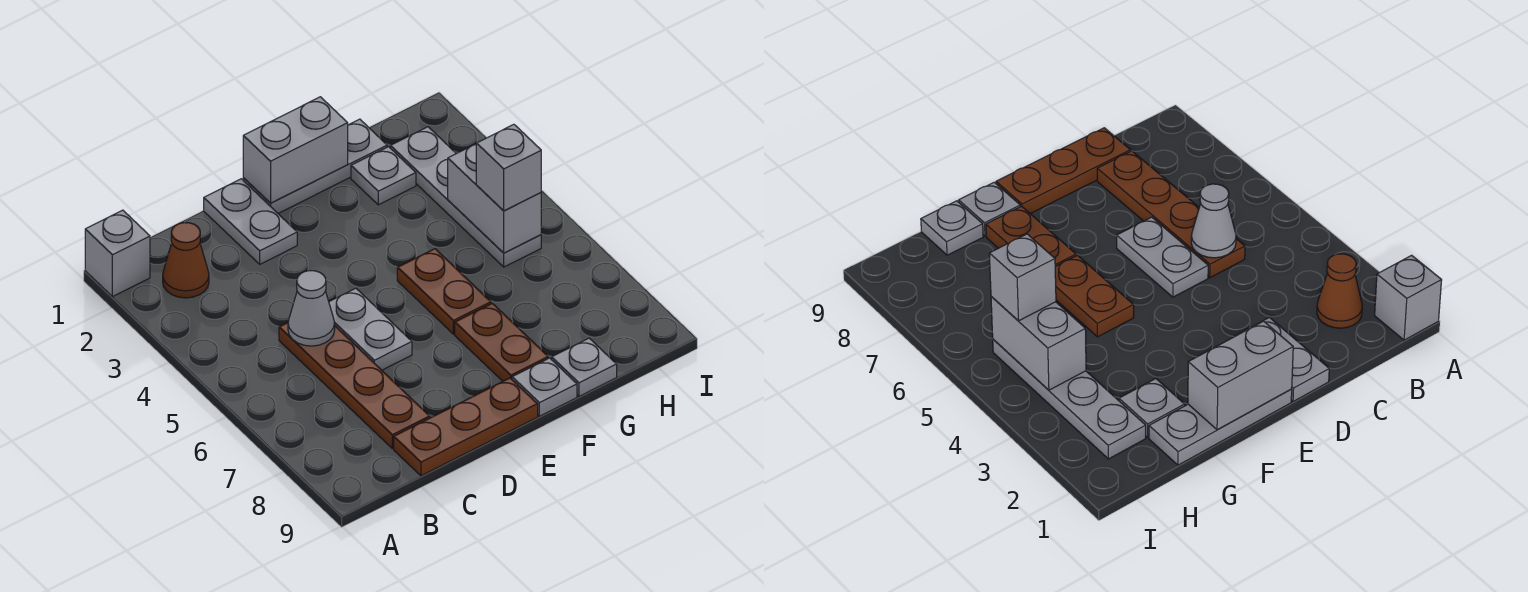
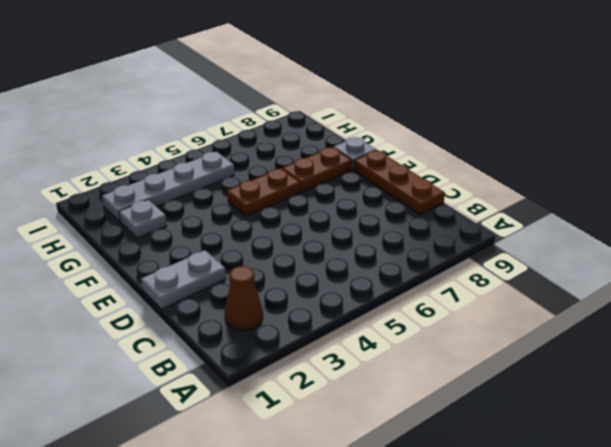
none -> grey 1x1 brick [85,210,150,297]
none -> brown 1x4 plate [279,323,430,448]
none -> grey 1x2 plate [329,288,412,370]

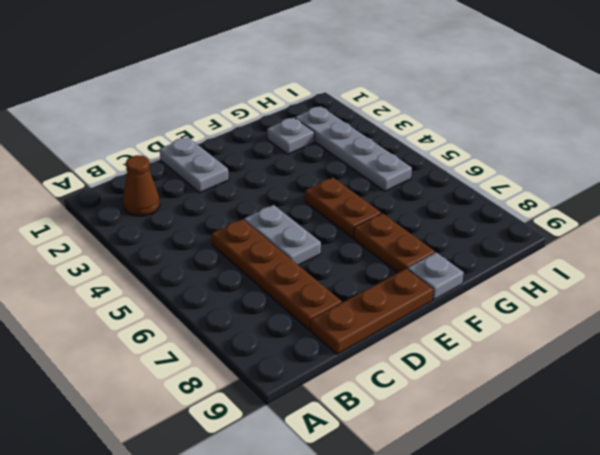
none -> grey 1x1 brick [85,210,150,297]
none -> grey 1x3 plate [243,119,387,213]
none -> grey 1x1 plate [552,338,617,396]

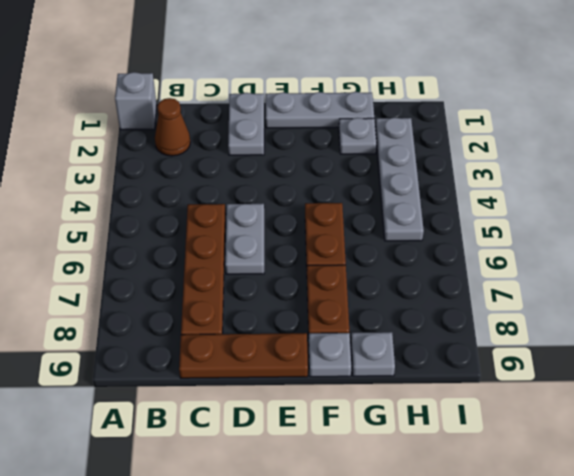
none -> grey 1x1 cone [288,271,335,346]
none -> grey 1x2 brick [243,97,348,203]
none -> grey 1x2 brick [448,144,541,253]

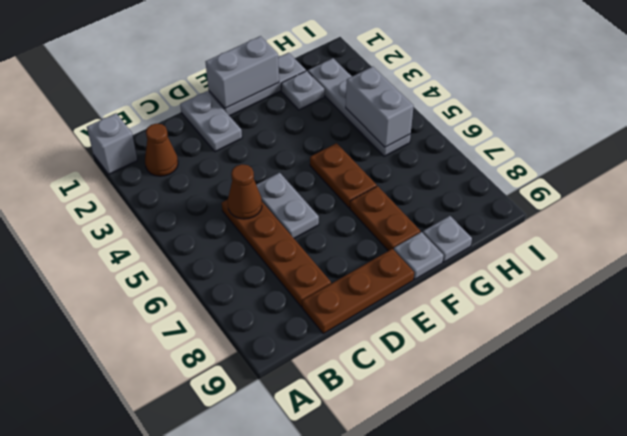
brown 1x1 cone [228,164,262,219] -> grey 1x1 cone [288,271,335,346]
none -> grey 1x1 brick [476,124,541,211]

